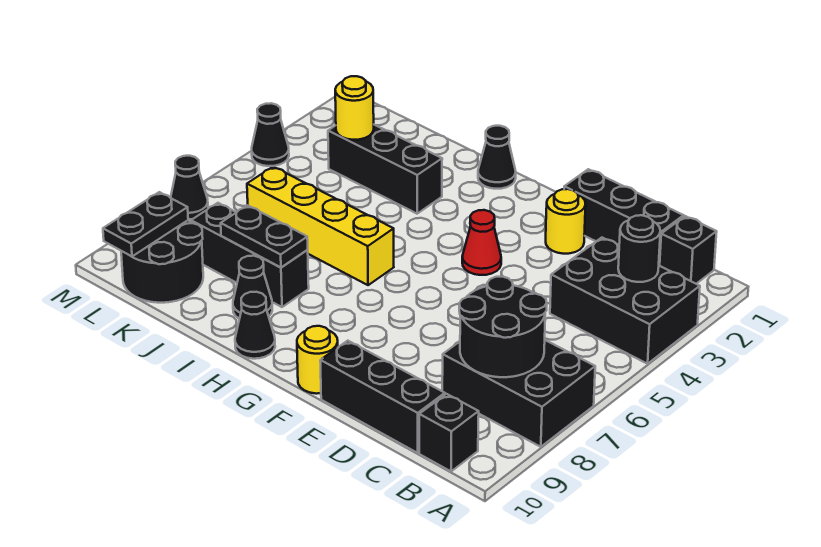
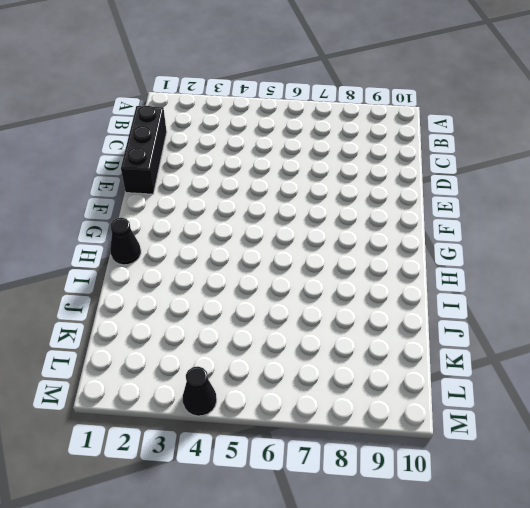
none -> black 2x3 brick [550,238,700,364]
none -> black 2x3 brick [442,340,595,447]
none -> black 1x1 brick [660,216,717,284]

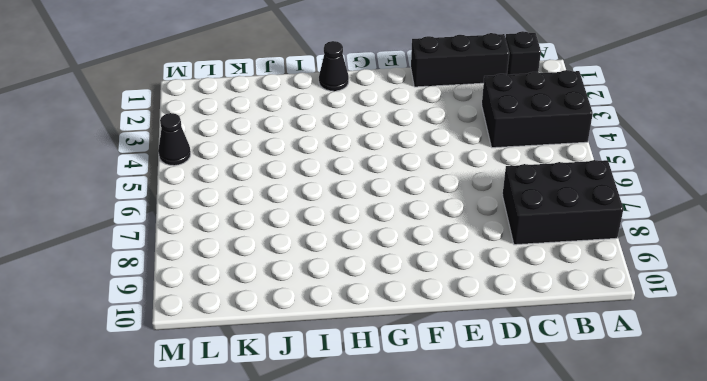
none -> black 1x1 brick [419,394,479,471]
none -> black 1x3 brick [320,341,445,453]
none -> yellow 1x1 round brick [546,189,586,254]

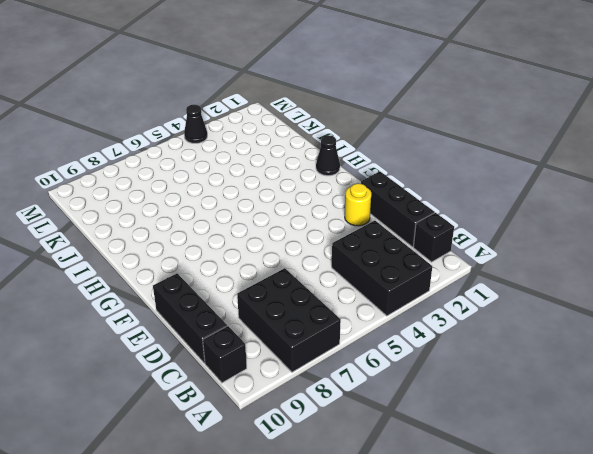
none -> red 1x1 cone [462,210,501,275]
none -> yellow 1x1 round brick [297,326,338,394]
none -> yellow 1x4 brick [247,167,394,285]

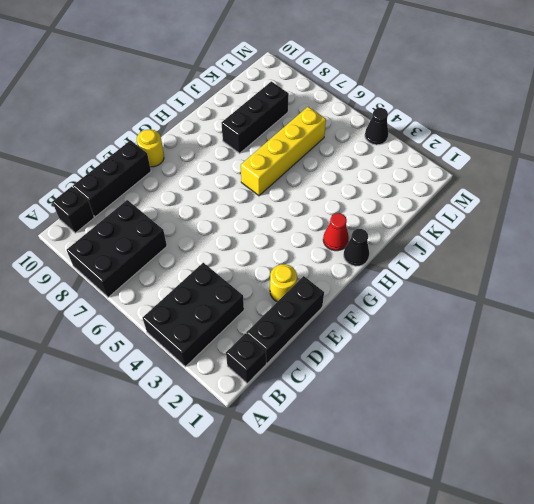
red 1x1 cone [323,213,349,251] -> red 1x1 cone moved to [462,210,501,275]
none -> black 1x1 cone [235,292,275,359]
none -> black 1x3 brick [328,125,442,214]
none -> black 1x1 cone [233,256,272,319]

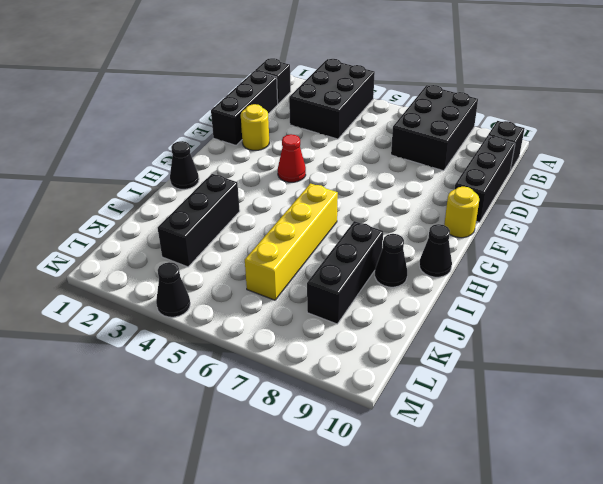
none -> black 2x2 round brick [121,220,203,303]
none -> black 1x1 cone [171,156,208,219]
none -> black 1x1 round brick [618,215,660,282]

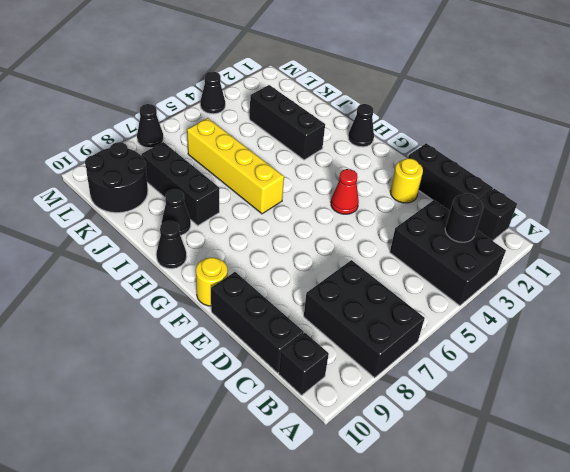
none -> black 2x2 round brick [459,277,547,377]
none -> black 1x2 plate [221,205,308,268]
none -> yellow 1x1 round brick [335,76,374,140]

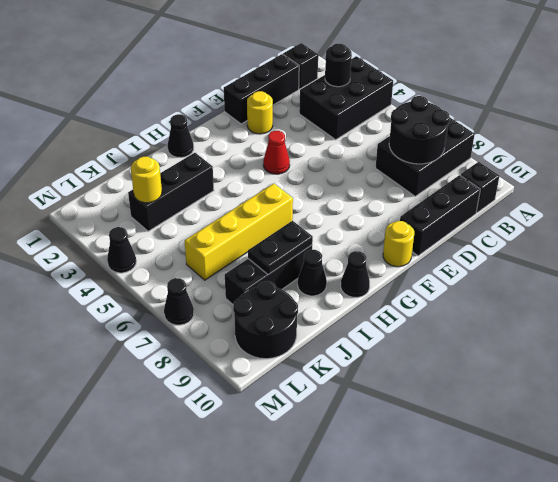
none -> black 1x2 plate [103,192,188,256]

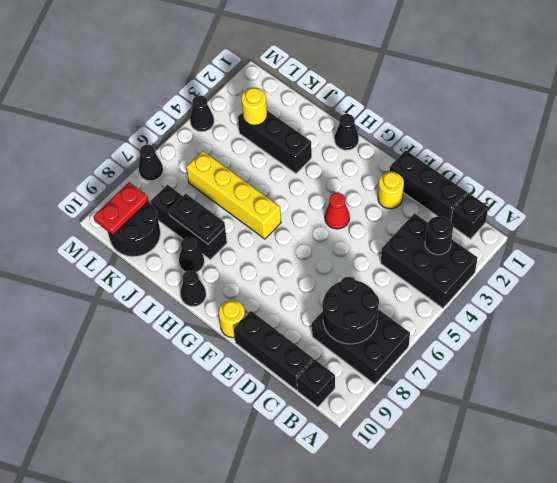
red 1x2 plate [93,182,148,235] -> black 1x2 plate [103,192,188,256]

